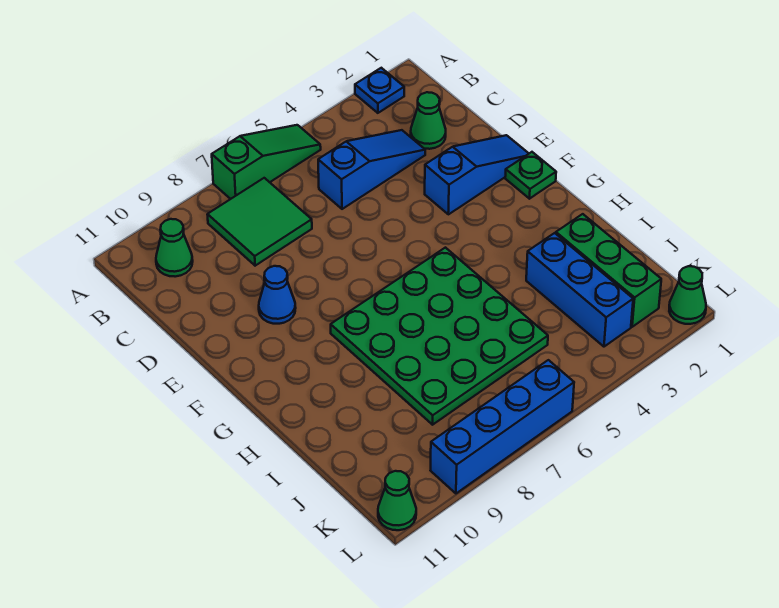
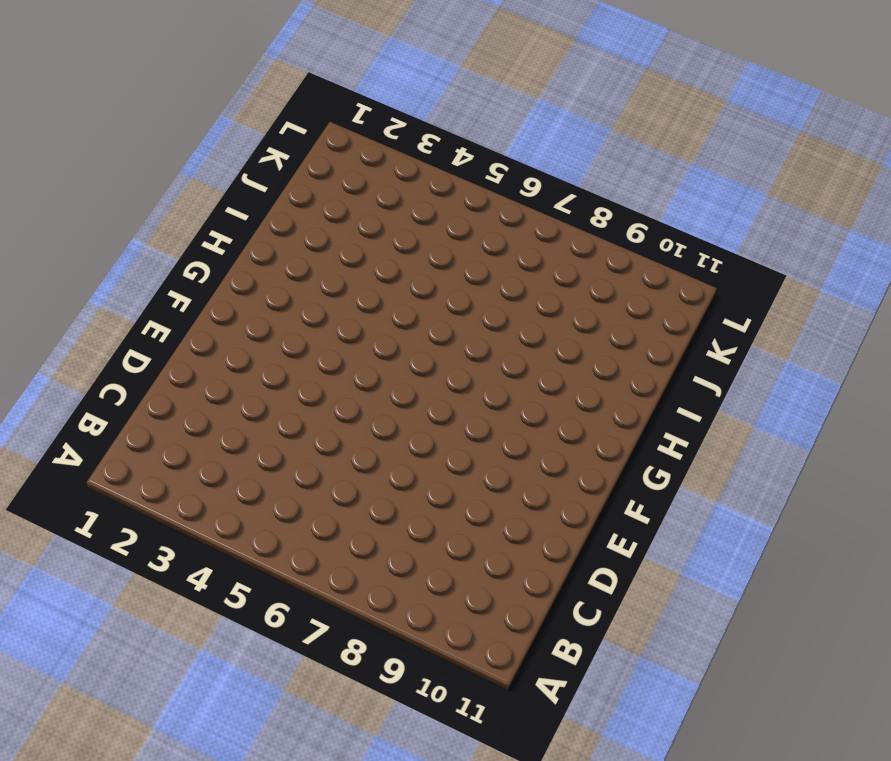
none -> blue 1x1 plate [355,68,404,113]
none -> green 1x3 slope [212,125,321,199]
none -> green 2x2 tile [207,178,312,266]

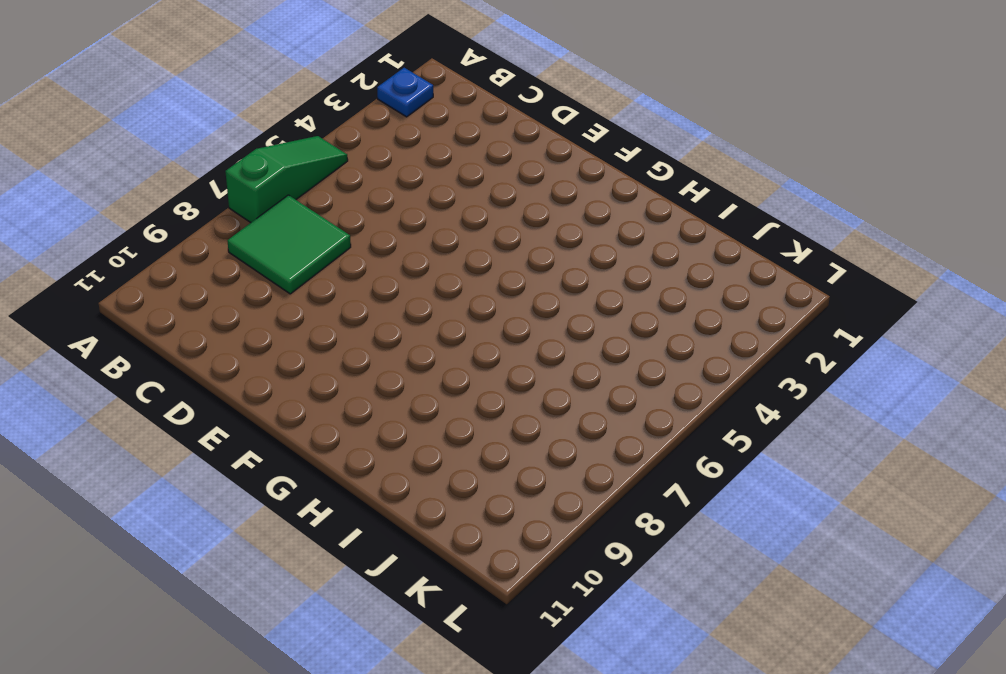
none -> green 1x1 cone [156,219,193,277]
none -> green 1x1 cone [411,92,446,149]
none -> blue 1x3 slope [318,130,425,209]

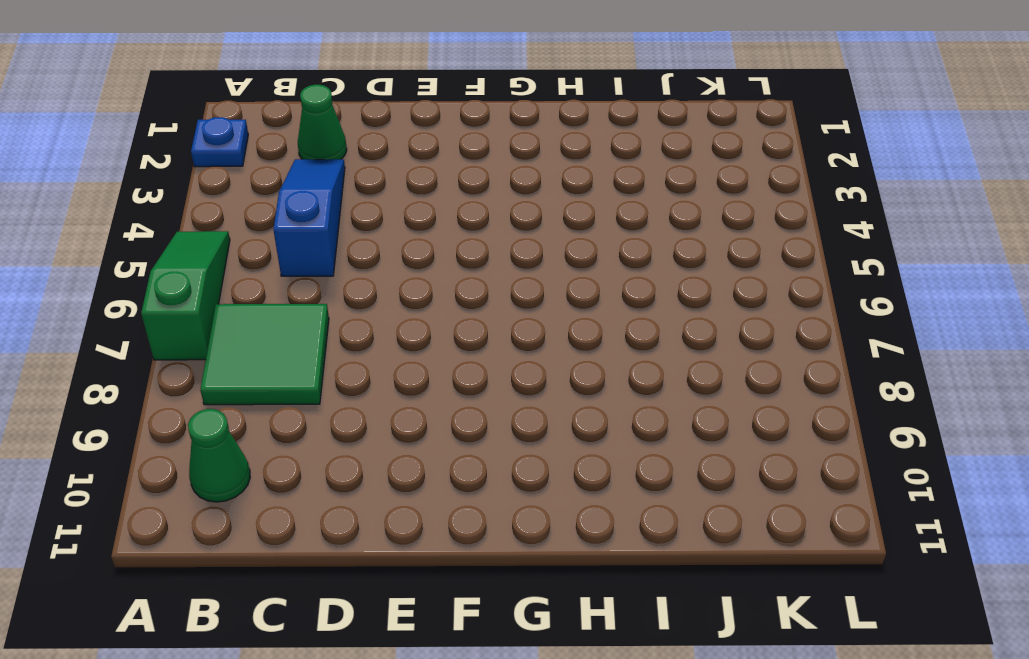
none -> blue 1x3 slope [425,135,529,214]
none -> blue 1x1 cone [259,266,296,324]
none -> green 1x1 plate [505,152,556,199]

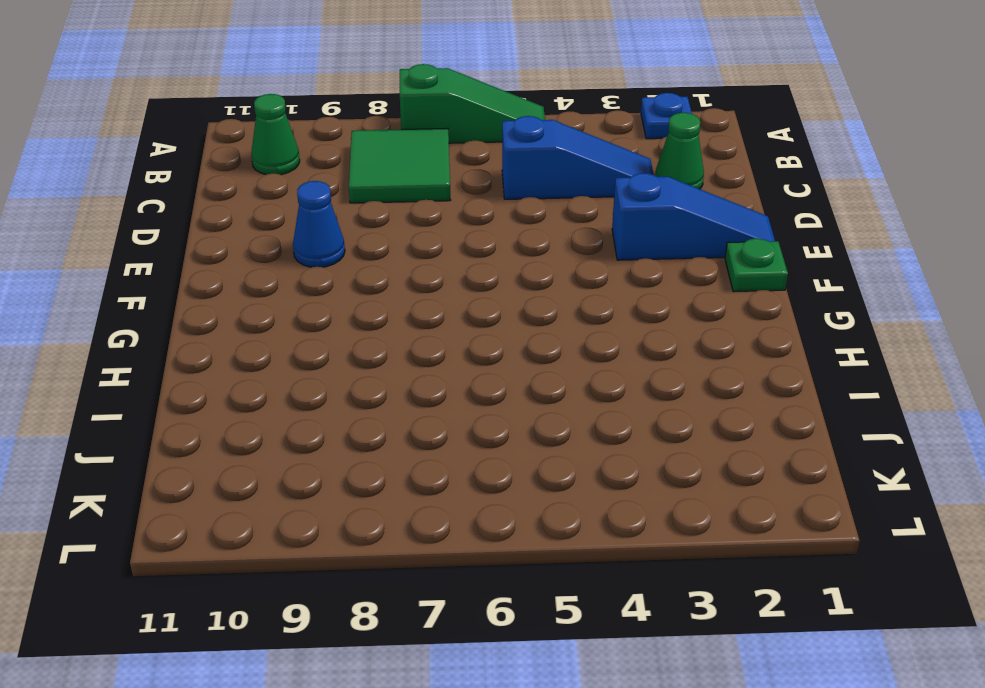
none -> green 4x4 plate [331,248,548,425]
none -> green 1x3 brick [556,214,661,327]
none -> blue 1x3 brick [526,233,633,347]

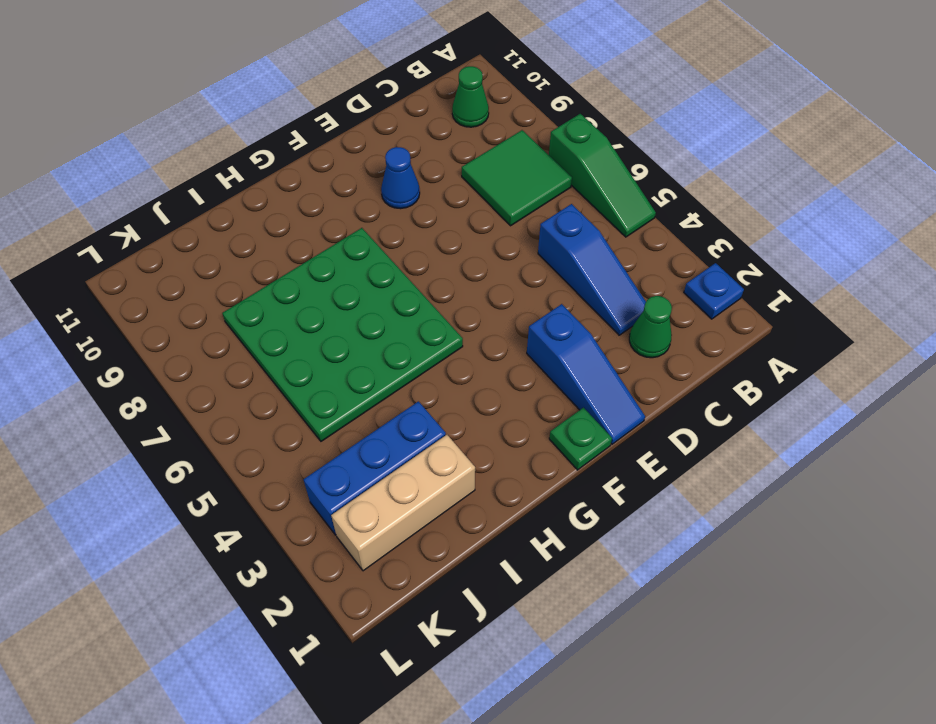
tan 1x3 brick [331,435,475,571] -> green 1x3 brick [556,214,661,327]
none -> green 1x1 cone [669,266,706,324]
none -> blue 1x4 brick [431,360,574,493]
none -> green 1x1 cone [378,471,416,530]

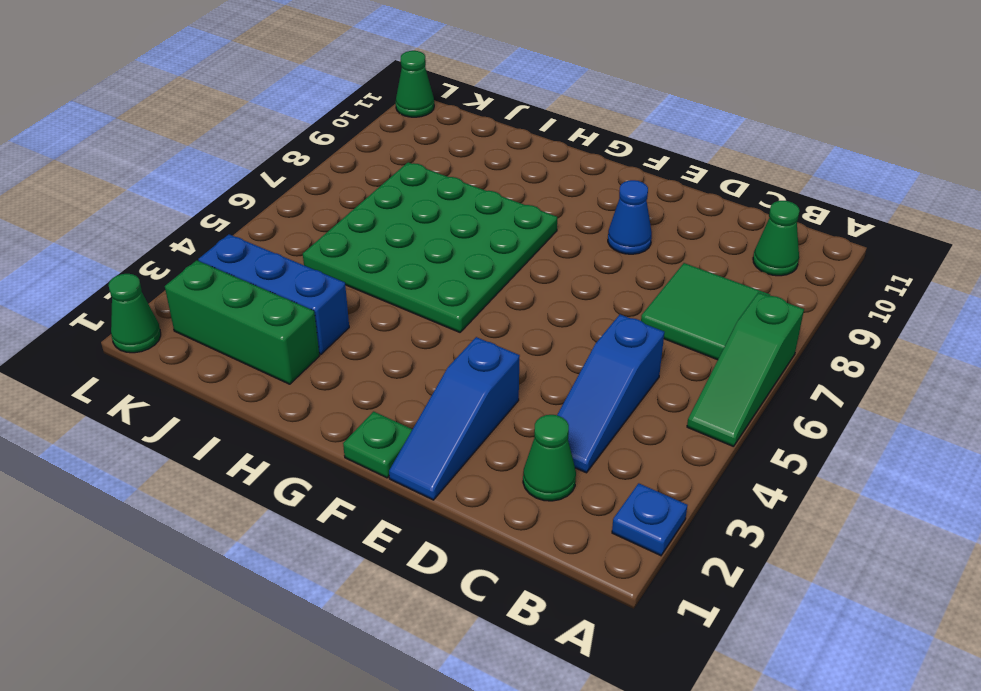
none -> blue 1x4 brick [431,360,574,493]

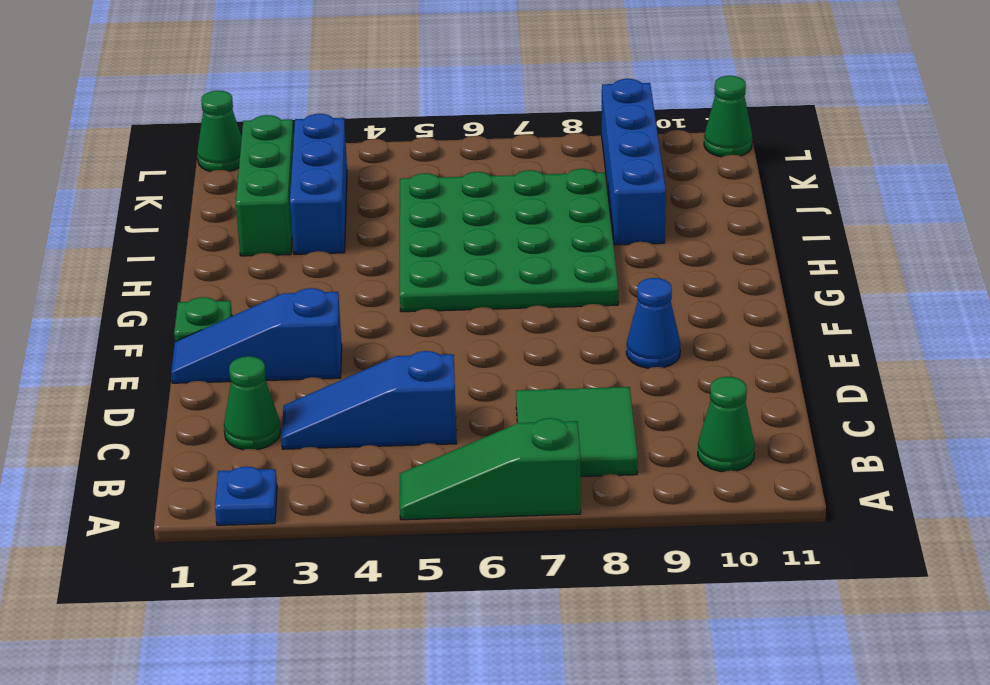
blue 1x4 brick [602,79,666,245] -> blue 1x4 brick turned to [431,360,574,493]

